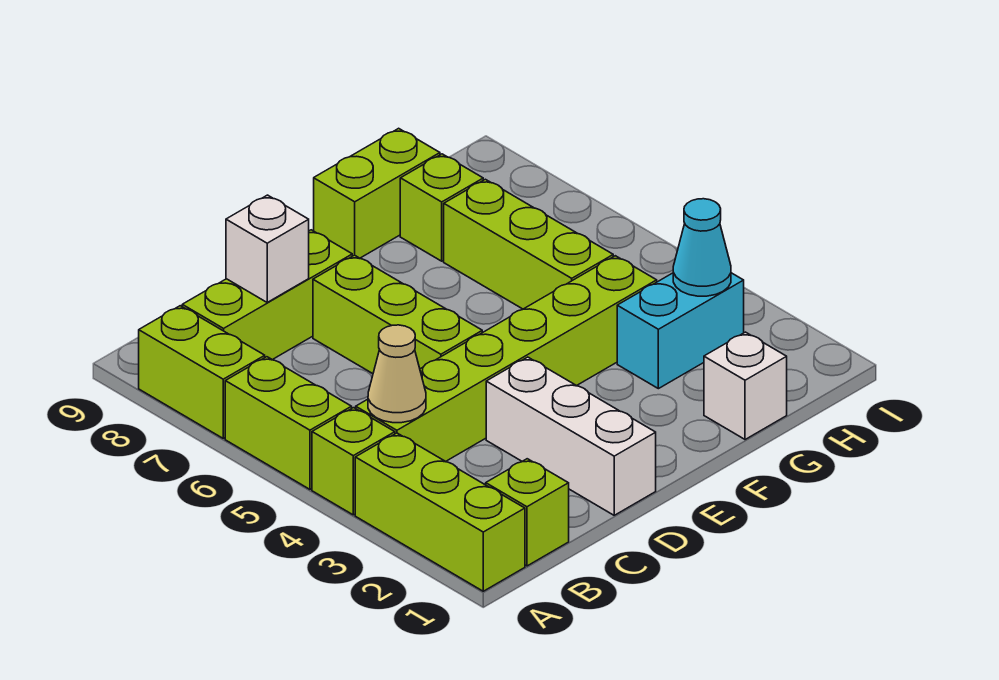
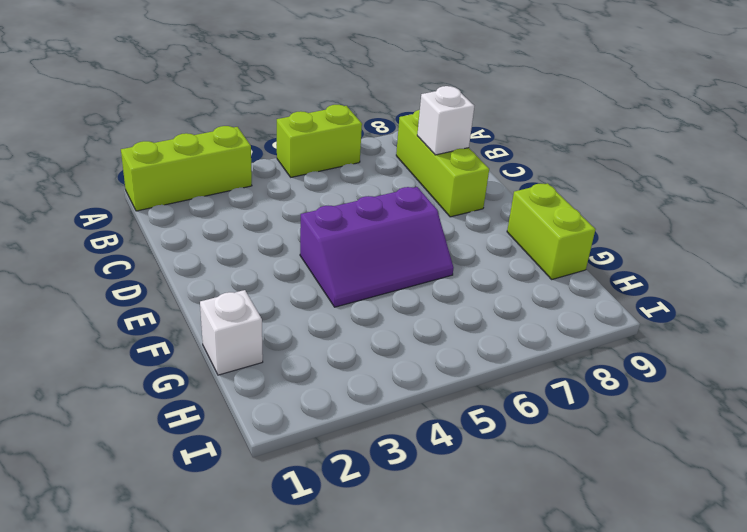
purple 2x3 slope [300,187,453,307] -> lime 1x6 brick [356,256,657,461]
none -> lime 1x1 brick [312,408,395,515]
none -> lime 1x2 brick [139,306,265,438]
none -> lime 1x1 brick [486,459,569,566]

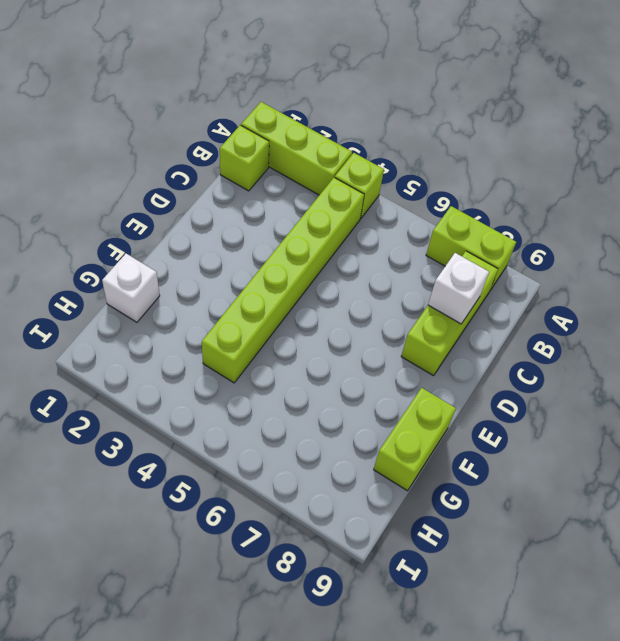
none -> lime 1x2 brick [225,357,352,489]
none -> white 1x3 brick [486,357,656,515]
none -> lime 1x3 brick [313,255,482,374]

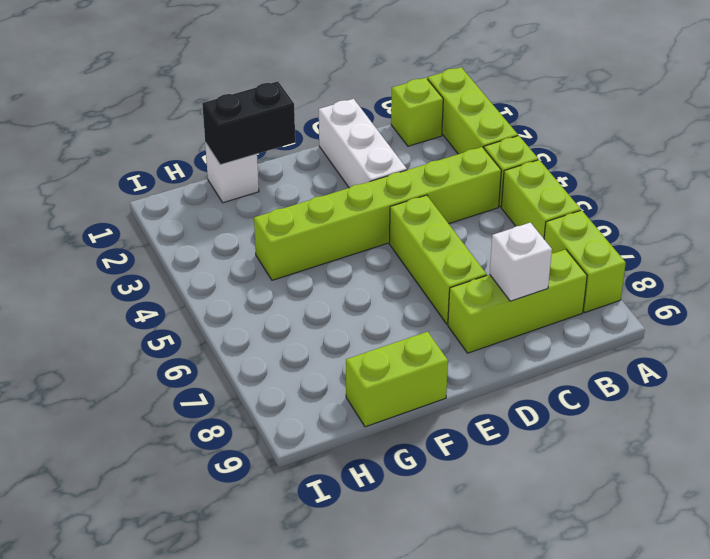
black 1x2 brick [202,81,295,165] -> none
none -> cyan 1x2 brick [617,273,744,389]
none -> lime 1x3 brick [444,179,613,309]
none -> lime 1x1 brick [400,154,483,261]

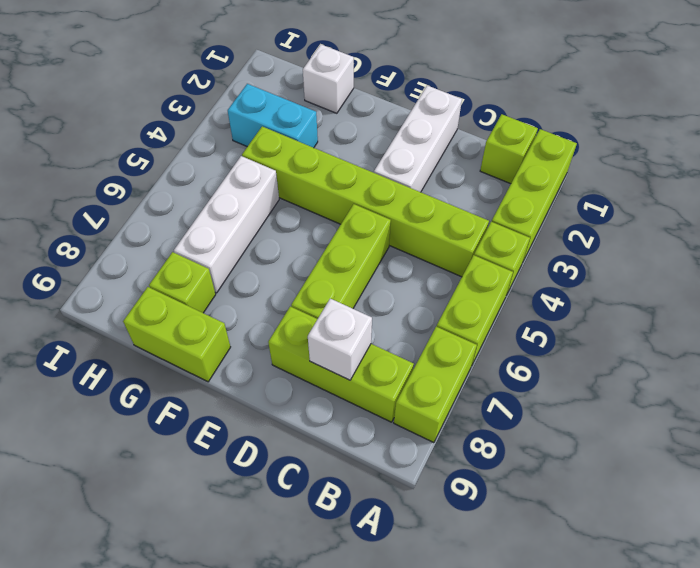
white 1x3 brick [174,156,279,293] -> lime 1x3 brick [444,179,613,309]
none -> tan 1x1 cone [368,325,426,423]
none -> cyan 1x1 cone [673,199,731,296]

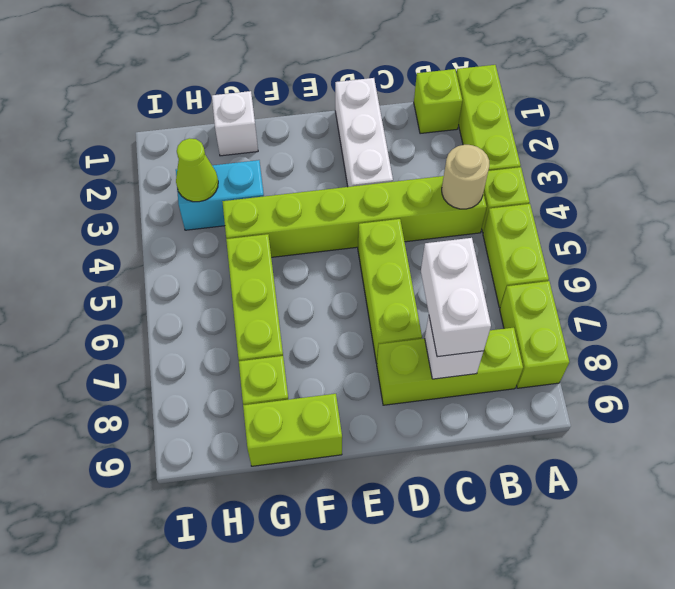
tan 1x1 round brick [442,145,489,209] -> tan 1x1 cone [368,325,426,423]
white 1x2 brick [421,238,491,357] -> none
lime 1x1 cone [176,138,218,202] -> cyan 1x1 cone [673,199,731,296]

